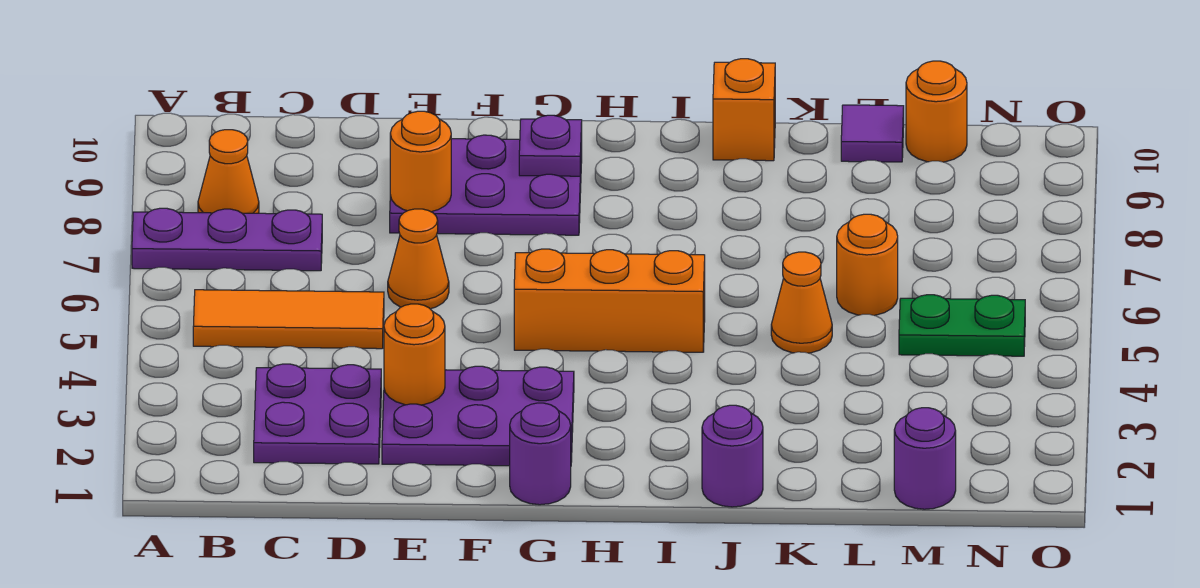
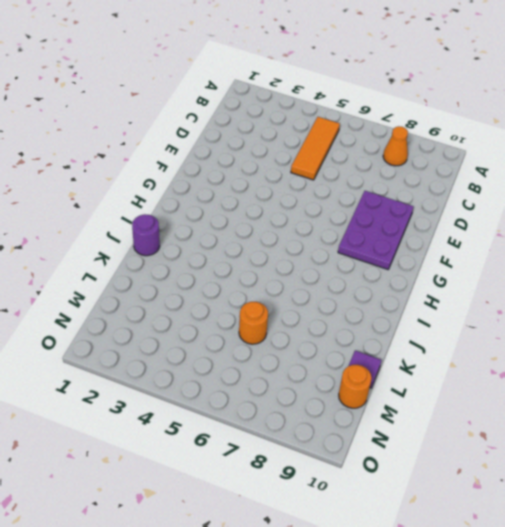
none -> purple 1x3 plate [132,208,322,271]
none -> purple 2x2 plate [254,364,381,464]
none -> purple 2x3 plate [382,366,574,466]

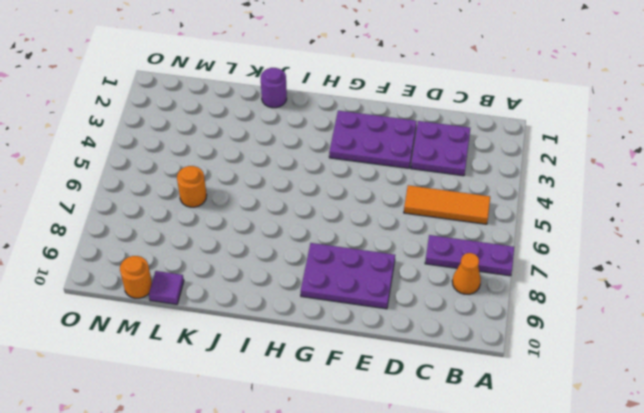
none -> orange 1x1 cone [388,209,449,309]
none -> purple 1x1 round brick [510,403,571,505]
none -> orange 1x3 brick [514,249,705,352]

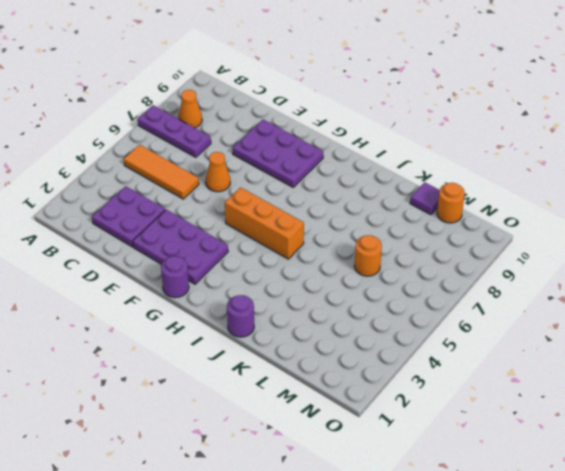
none -> orange 1x1 brick [713,59,775,161]
none -> orange 1x1 cone [771,252,832,353]
none -> purple 1x1 round brick [894,408,956,509]

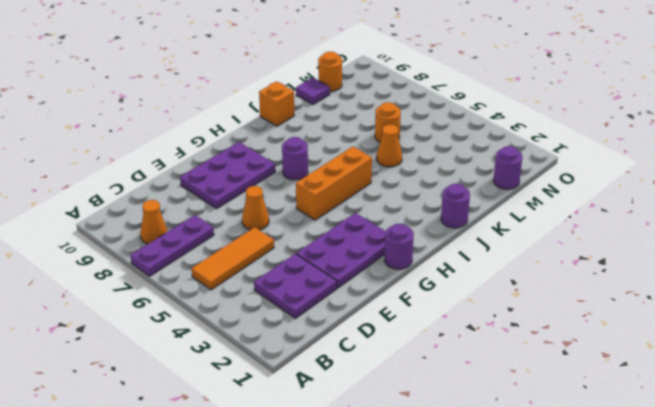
purple 1x1 round brick [282,137,308,180] -> none
none -> green 1x2 plate [899,295,1025,356]
none -> orange 1x1 round brick [384,304,445,405]
none -> orange 1x1 round brick [390,111,451,212]

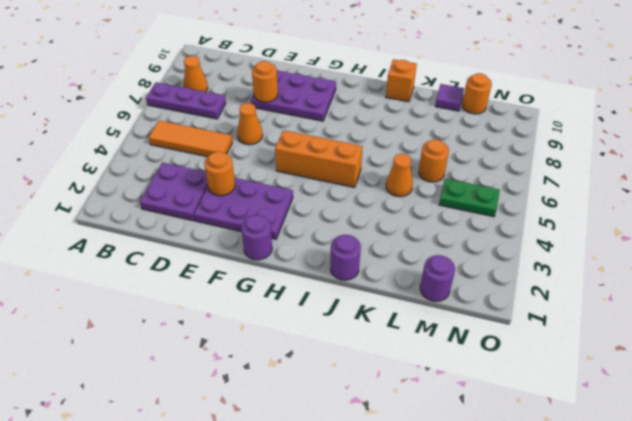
none -> purple 1x1 plate [519,115,582,176]

